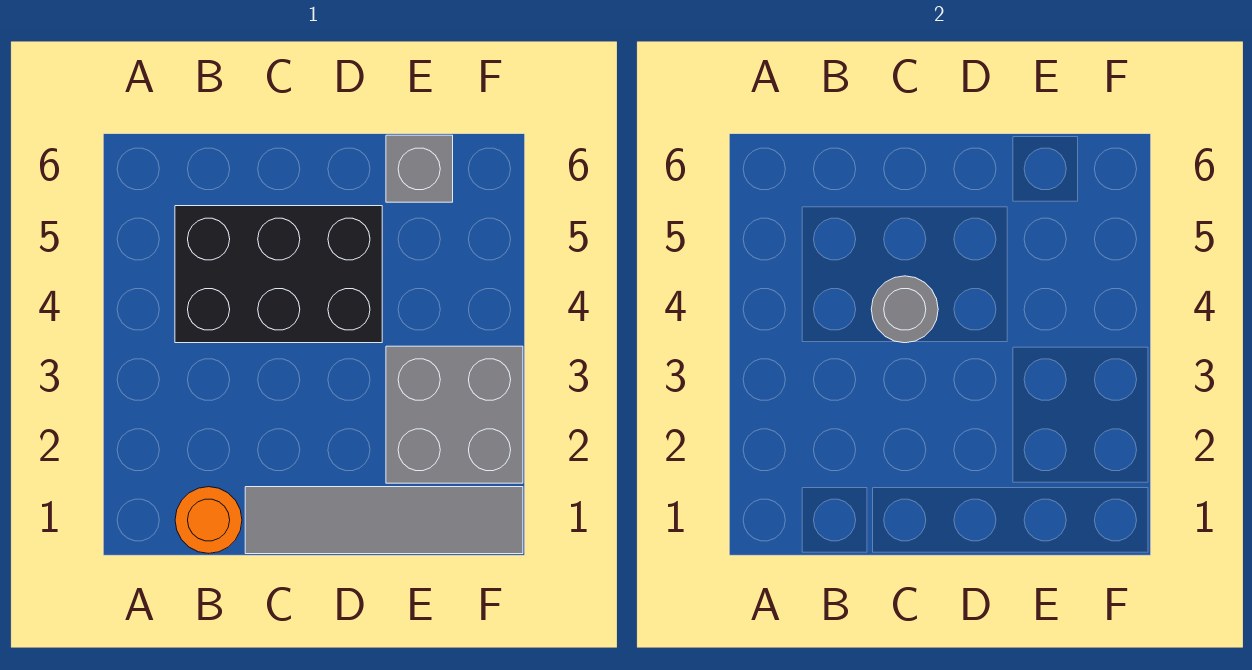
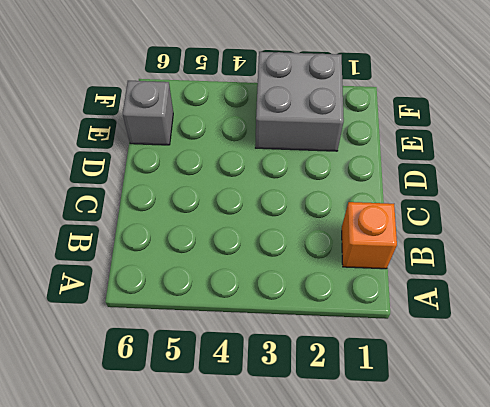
orange 1x1 brick [342,202,397,269] -> orange 1x1 round brick [175,487,242,553]
none -> black 2x3 brick [175,206,382,343]
none -> grey 1x4 tile [245,487,523,554]

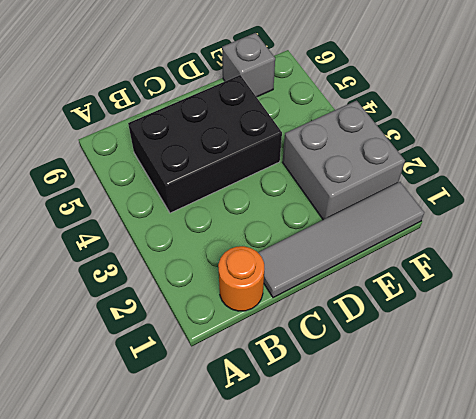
none -> grey 1x1 round brick [871,276,938,343]

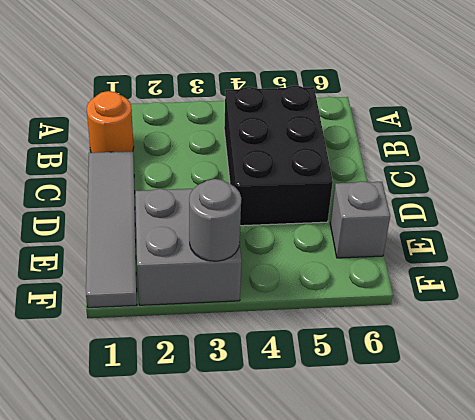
grey 1x1 round brick [189,179,241,261] -> grey 1x1 round brick moved to [871,276,938,343]

